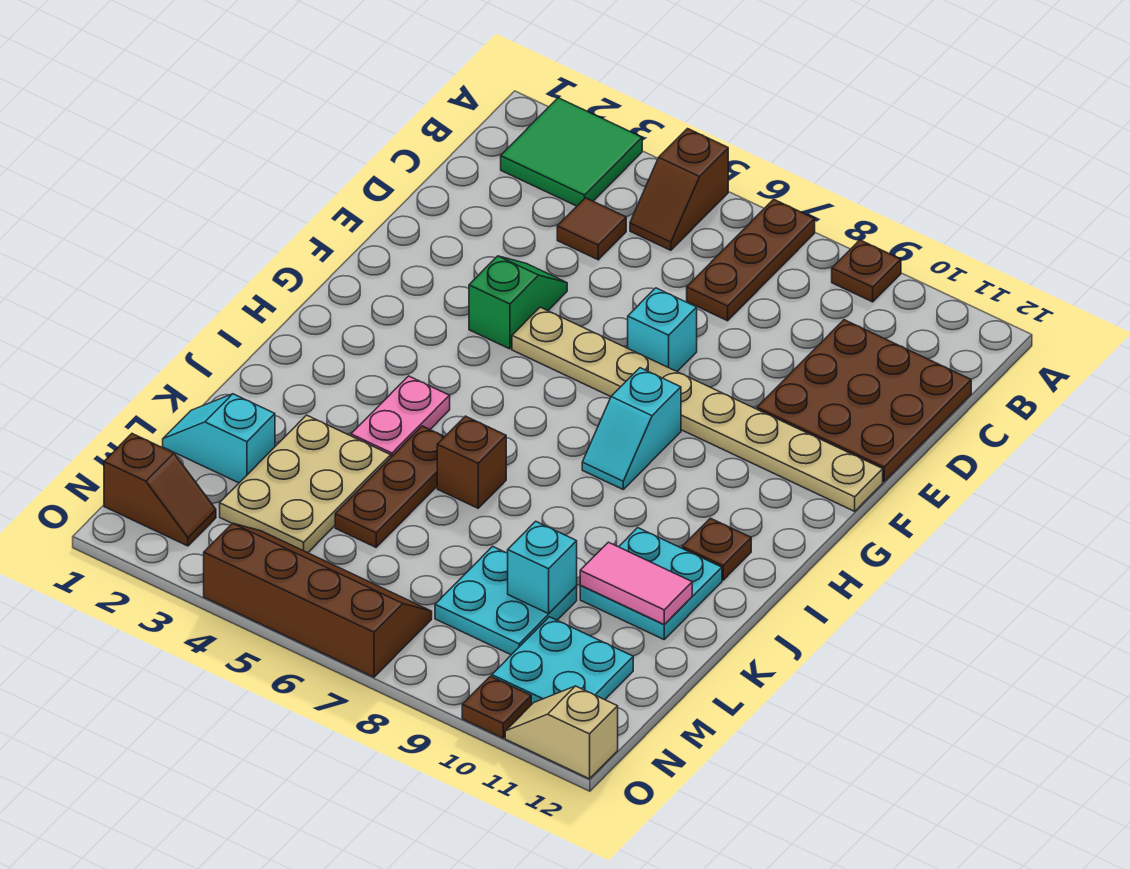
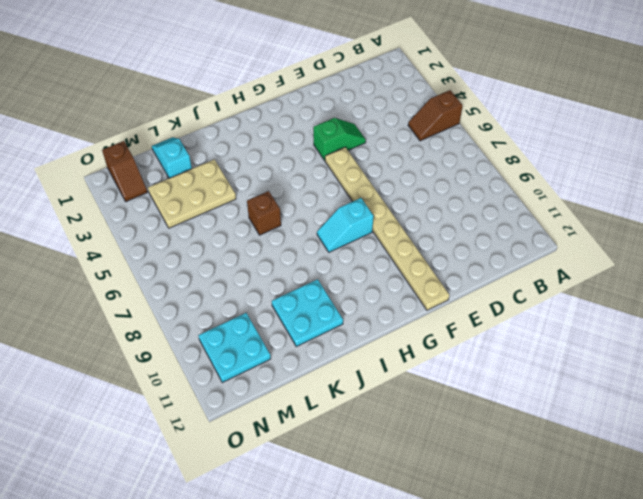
none -> green 2x2 tile [501,98,642,206]
none -> brown 1x3 plate [687,199,815,321]
none -> brown 1x1 plate [832,240,901,302]

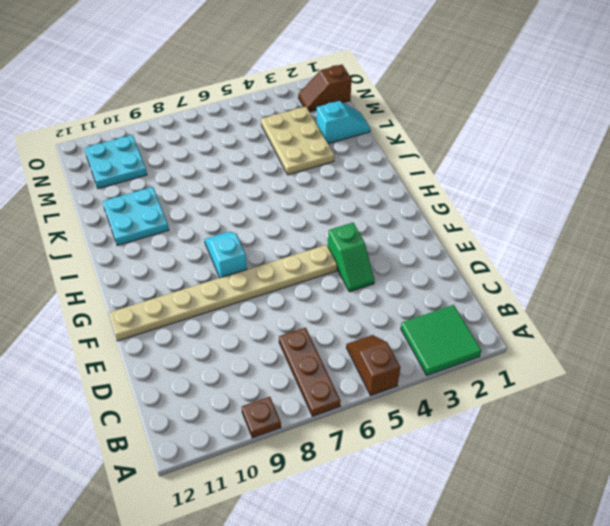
none -> brown 1x1 tile [557,198,626,260]
none -> brown 3x3 plate [757,320,971,482]
none -> cyan 1x1 brick [628,288,697,371]

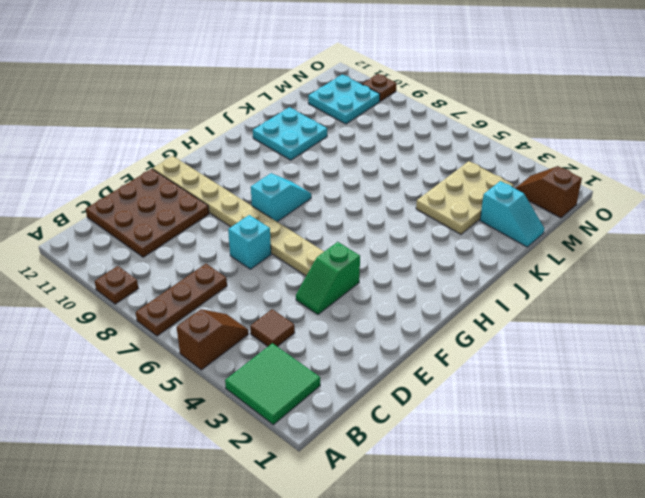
none -> pink 1x2 plate [351,376,450,457]
none -> brown 1x1 plate [682,518,751,580]
none -> brown 1x3 plate [335,426,444,547]

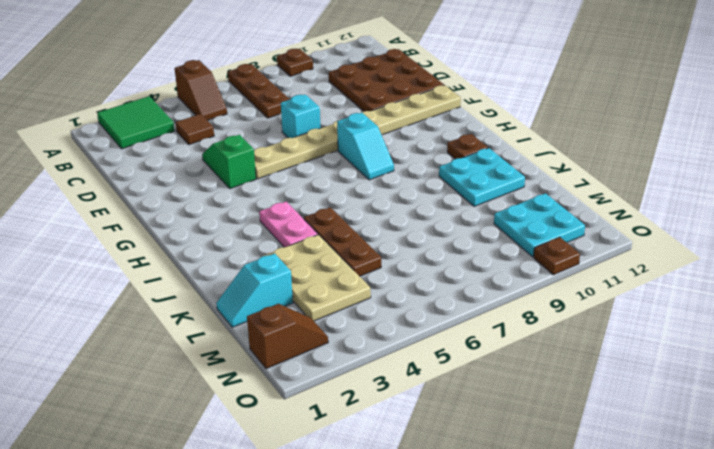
none -> brown 1x1 brick [437,416,506,508]
none -> cyan 2x2 plate [435,546,577,655]
none -> brown 2x4 slope [204,523,432,677]

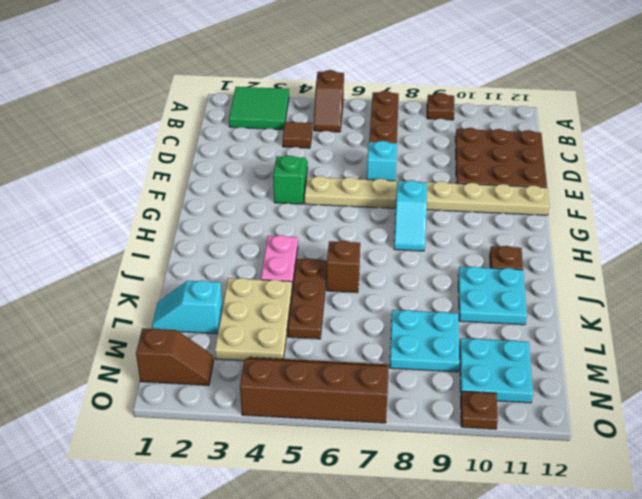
none -> tan 1x2 slope [505,686,618,779]
none -> pink 1x2 tile [580,542,692,625]
none -> cyan 1x1 brick [508,521,577,614]

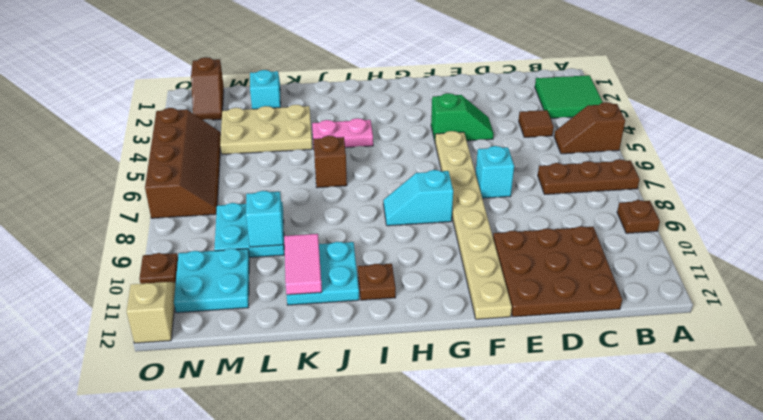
none -> brown 1x3 plate [335,426,444,547]

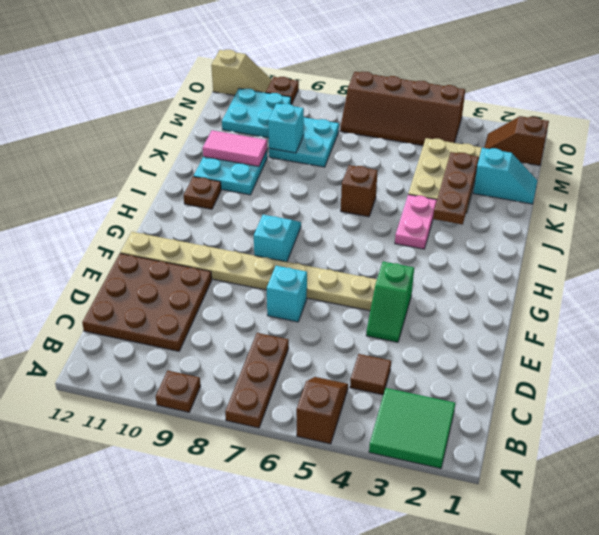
brown 1x3 plate [433,152,479,225] -> brown 1x3 plate moved to [335,426,444,547]

